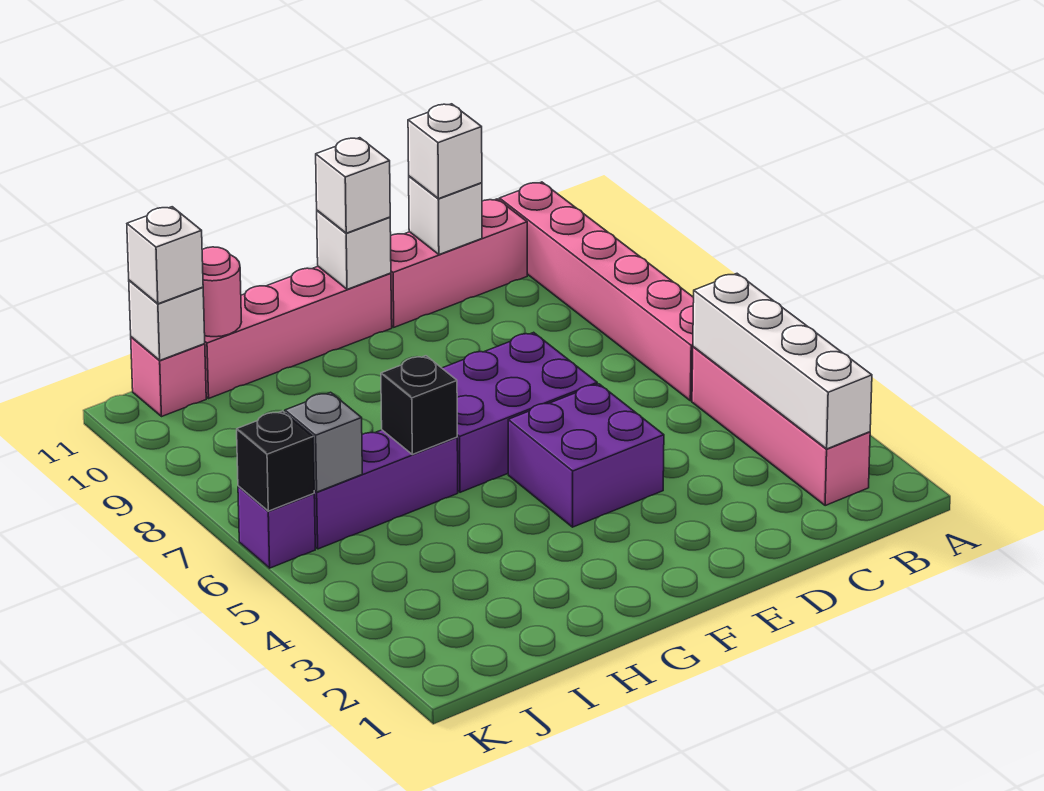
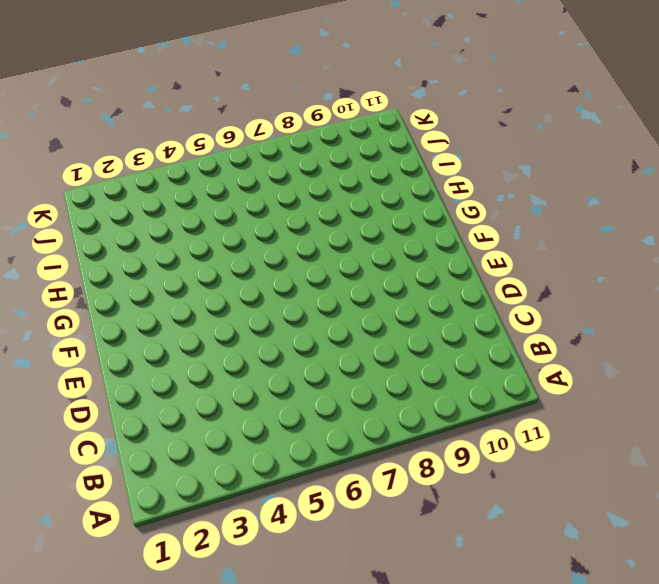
none -> pink 1x4 brick [692,347,870,505]
none -> pink 1x6 brick [499,182,694,401]
none -> pink 1x3 brick [391,199,527,327]

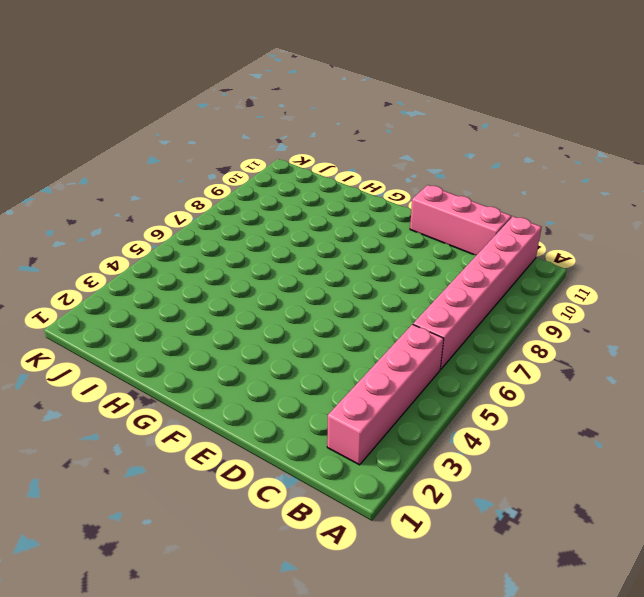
none -> purple 2x2 brick [508,384,664,527]
none -> purple 2x3 brick [442,332,597,492]
none -> pink 1x4 brick [205,267,392,398]

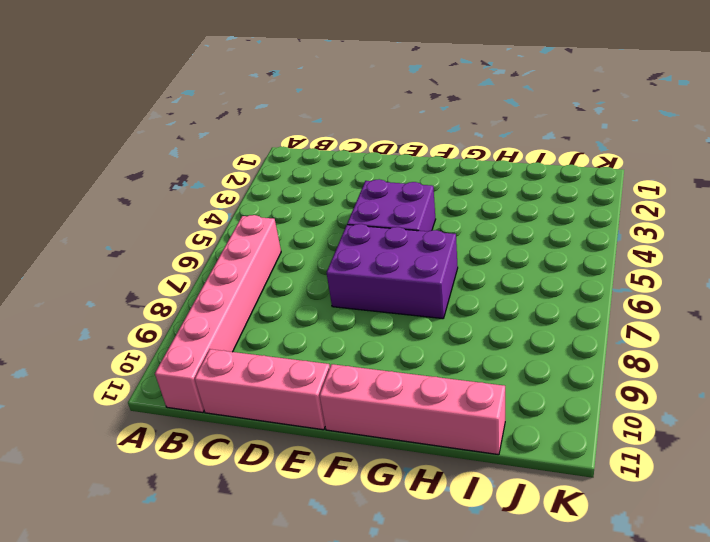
none -> pink 1x4 brick [692,347,870,505]
none -> purple 1x3 brick [314,430,458,549]
none -> pink 1x1 brick [131,337,206,416]

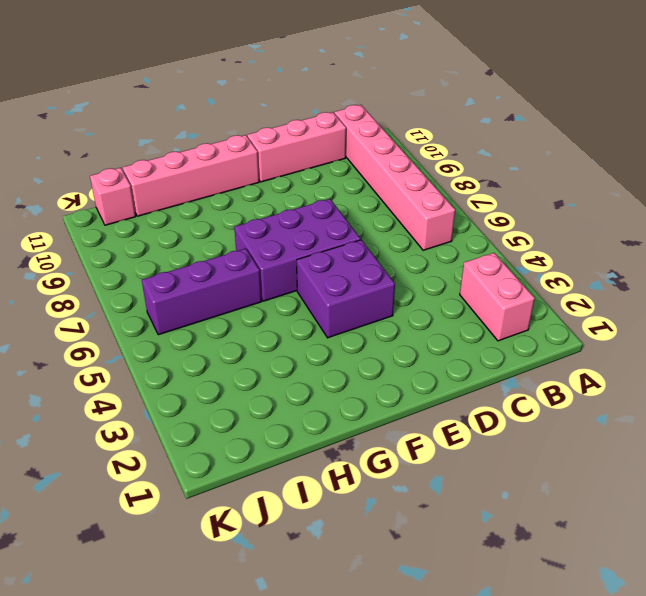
pink 1x2 brick [460,253,535,341] -> pink 1x4 brick [692,347,870,505]
none -> purple 1x1 brick [238,486,315,568]
none -> white 1x4 brick [693,274,872,449]
none -> white 1x1 brick [409,176,482,255]

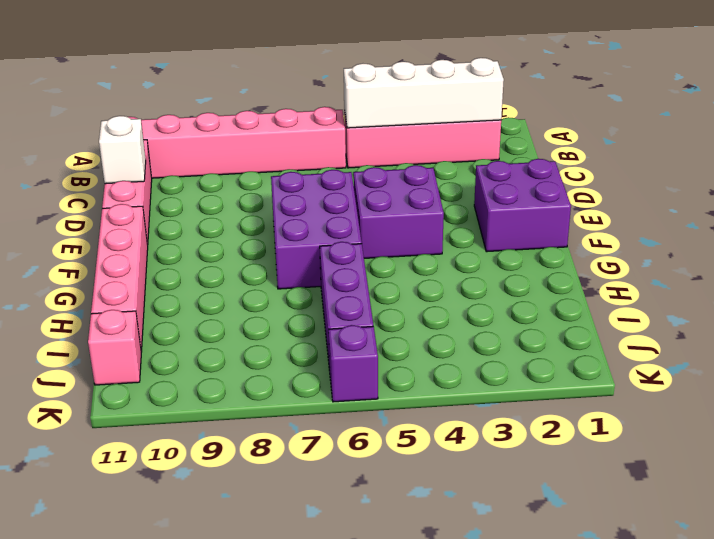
purple 2x2 brick [474,159,571,252] -> none
none -> white 1x1 brick [317,211,391,289]
none -> black 1x1 brick [381,356,457,455]
none -> pink 1x1 round brick [202,247,241,337]

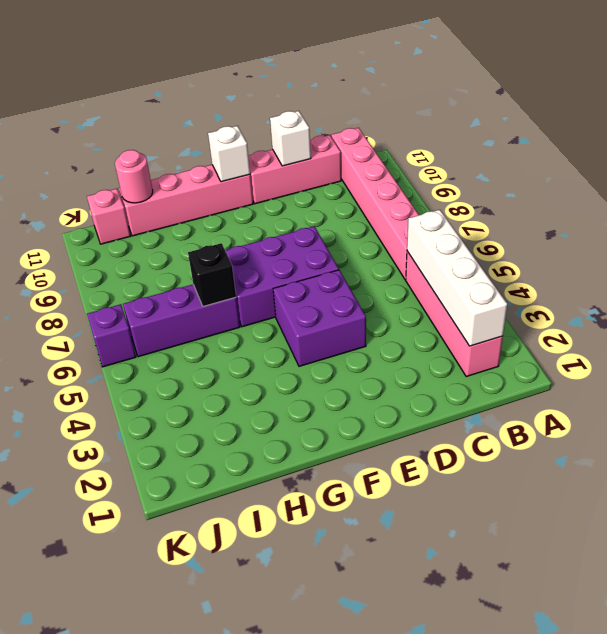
none -> grey 1x1 brick [285,392,362,492]
none -> white 1x1 brick [129,280,205,360]
none -> black 1x1 brick [237,411,314,511]

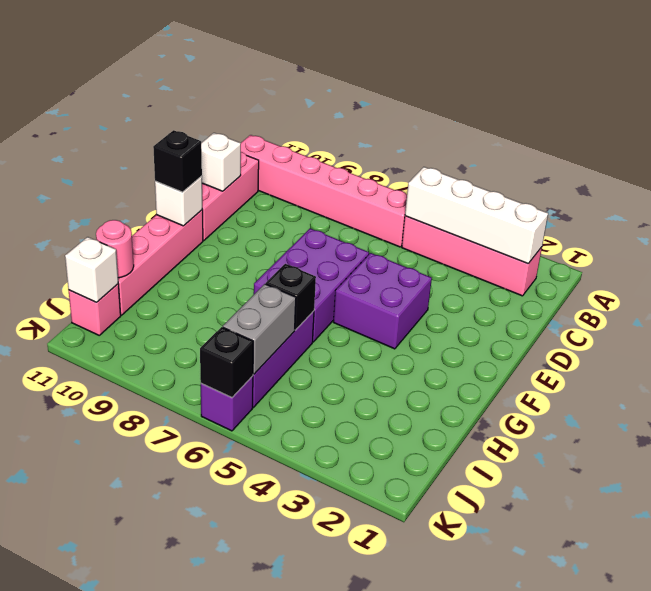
black 1x1 brick [153,130,202,192] -> white 1x1 brick [316,138,390,233]
grey 1x2 brick [223,284,296,374] -> grey 1x1 brick [285,392,362,492]
none -> white 1x1 brick [408,104,482,199]
none -> white 1x1 brick [127,207,203,304]

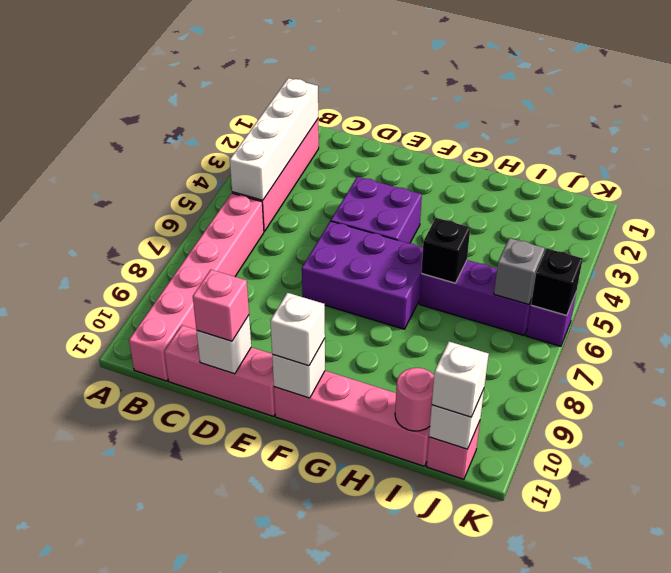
pink 1x1 brick [193,270,249,341] -> white 1x1 brick [408,104,482,199]

